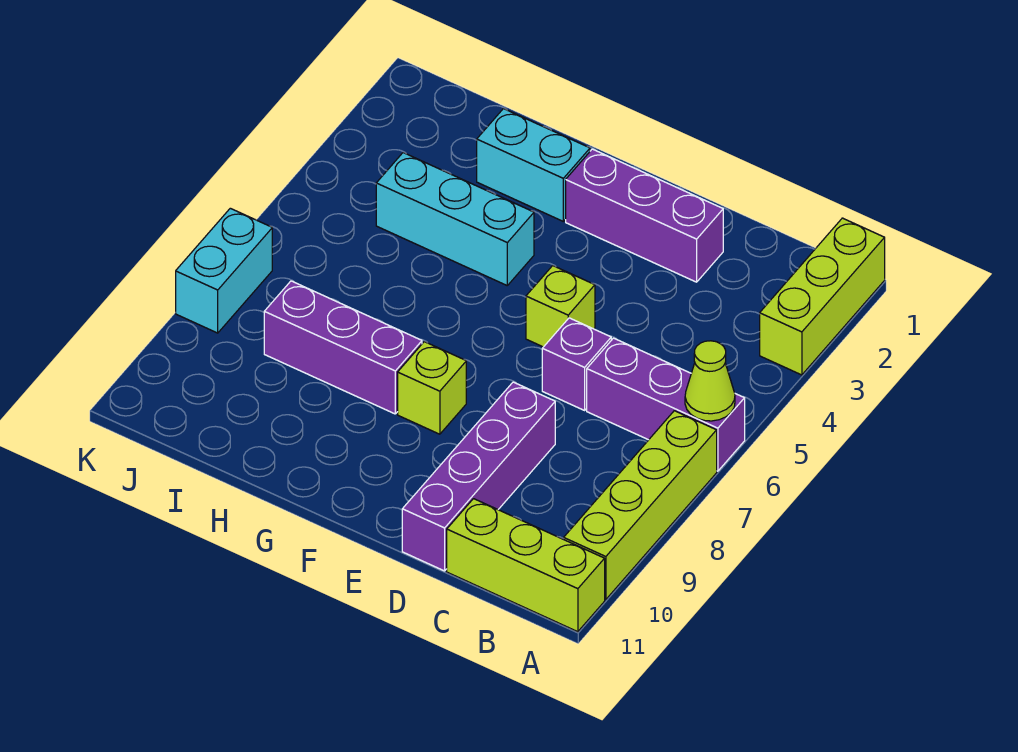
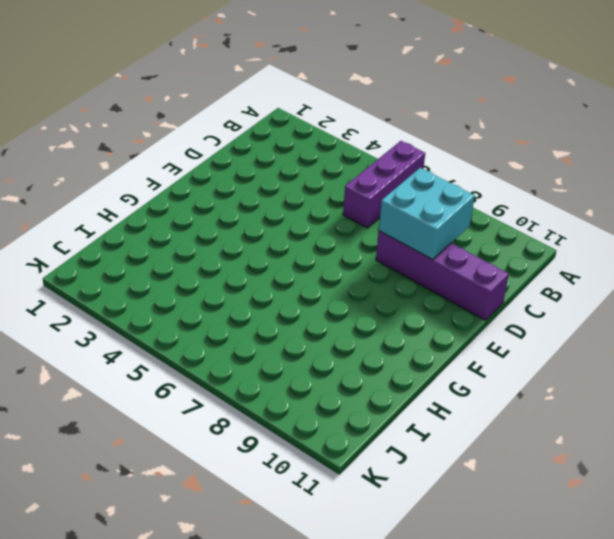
cyan 2x2 brick [379,168,475,260] -> none
none -> lime 1x3 brick [760,218,885,375]
none -> lime 1x4 brick [564,411,717,600]
none -> lime 1x3 brick [447,499,605,632]

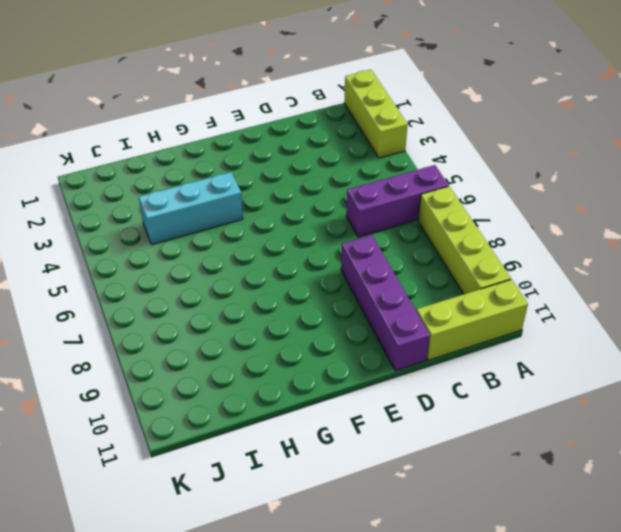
none -> purple 1x3 brick [566,149,723,282]
none -> purple 1x1 brick [542,318,611,410]
none -> lime 1x1 brick [526,266,595,347]

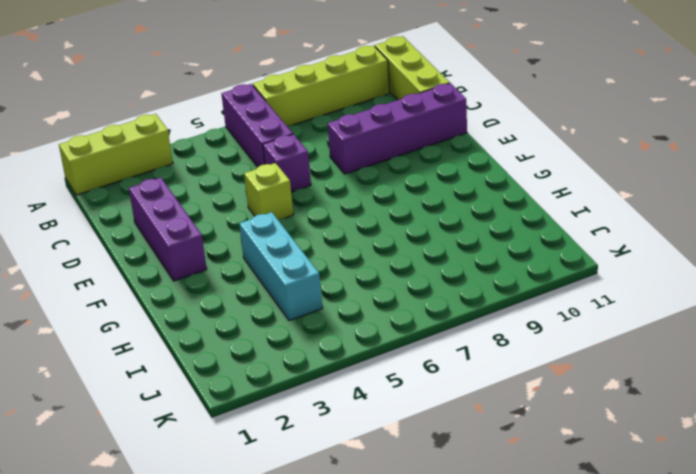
none -> lime 1x1 brick [398,342,466,434]
none -> cyan 1x2 brick [477,109,590,221]
none -> purple 1x3 brick [264,281,422,414]

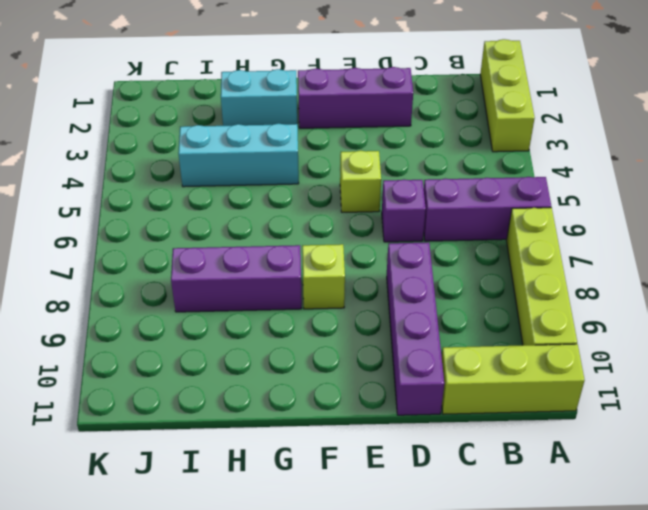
none -> cyan 1x2 brick [176,208,272,333]
none -> lime 1x1 cone [685,341,735,421]

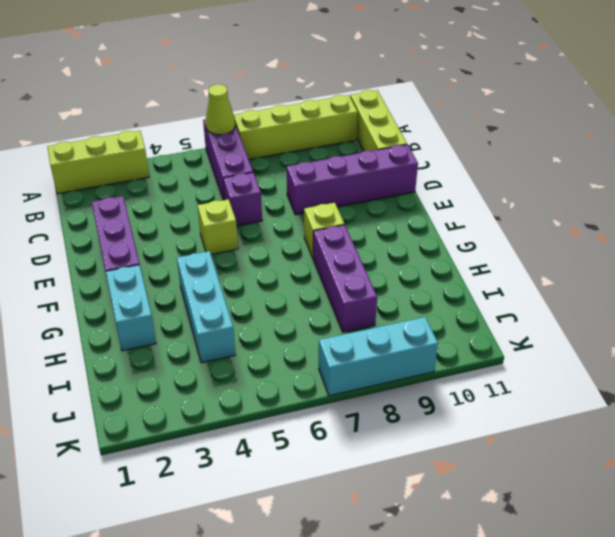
cyan 1x3 brick [319,317,438,396] -> cyan 1x2 brick [176,208,272,333]

